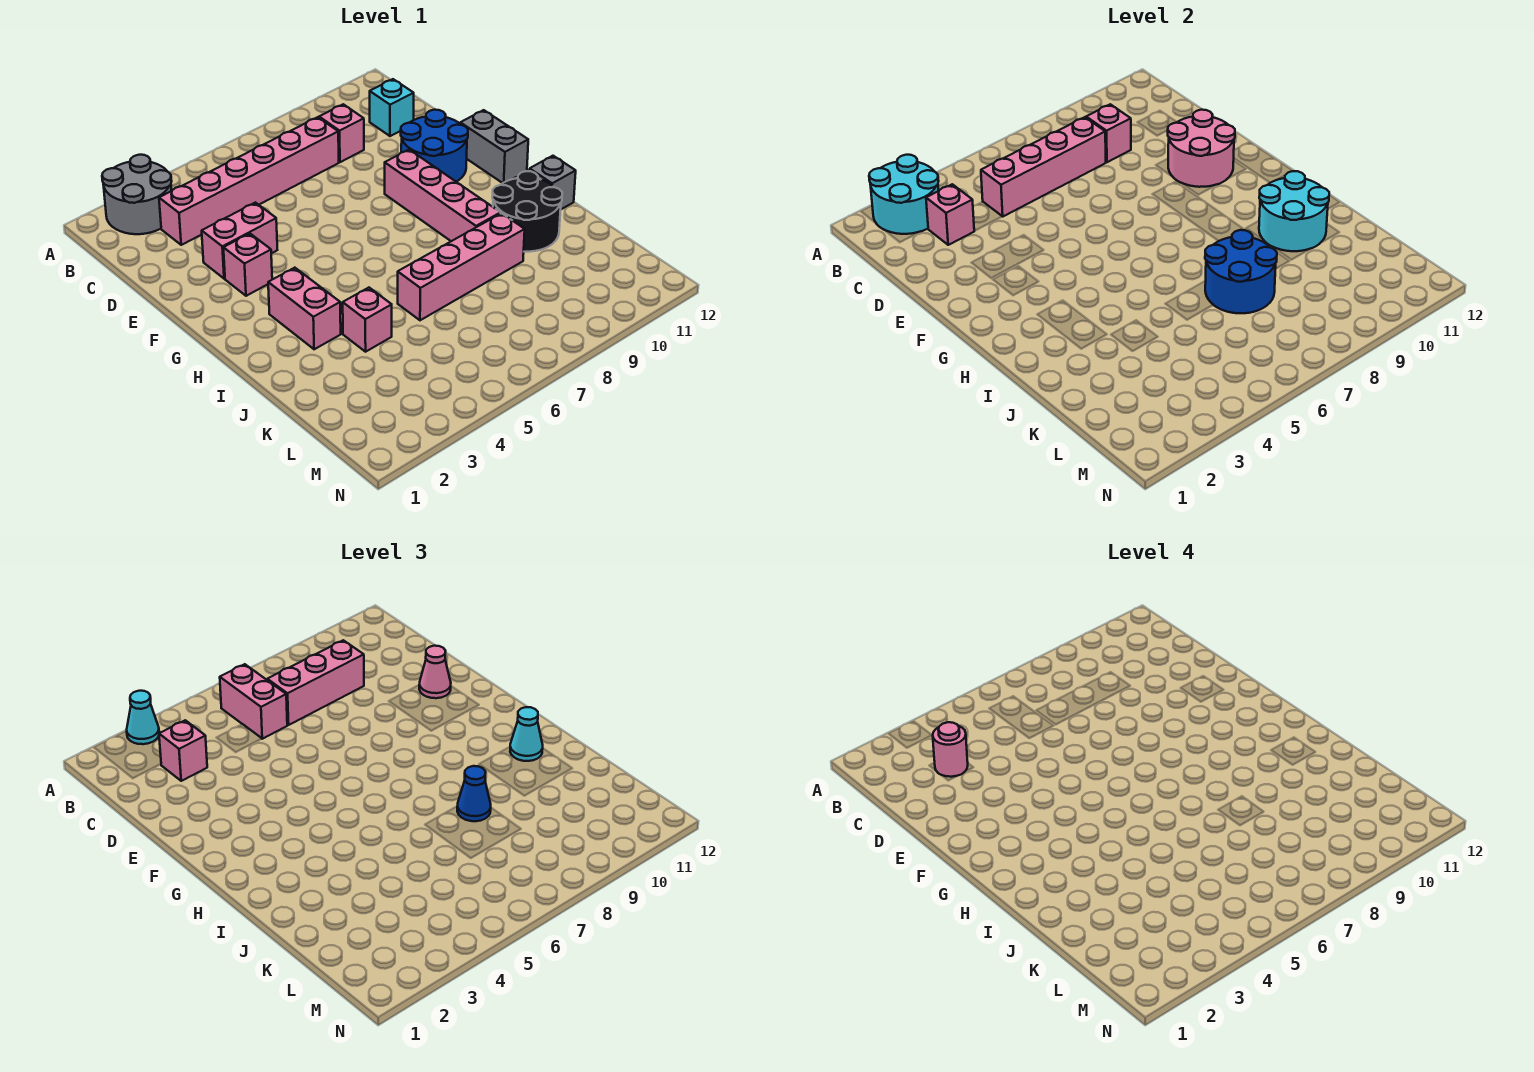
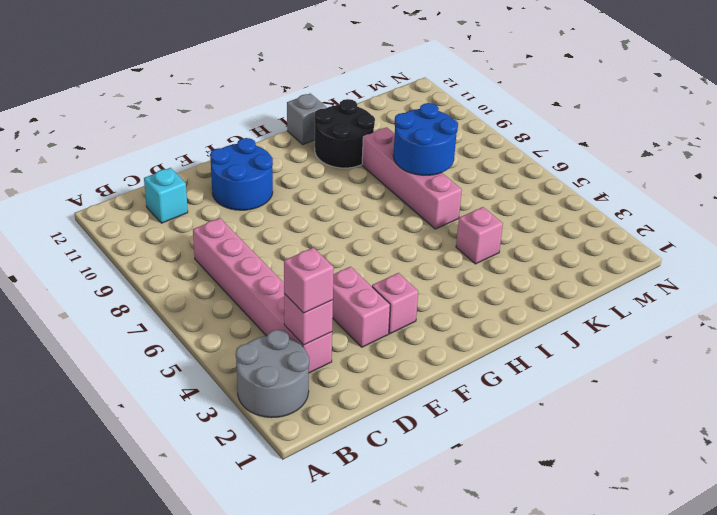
none -> pink 1x1 brick [319,104,364,162]
none -> pink 1x4 brick [385,150,501,241]
none -> grey 1x2 brick [460,110,528,183]

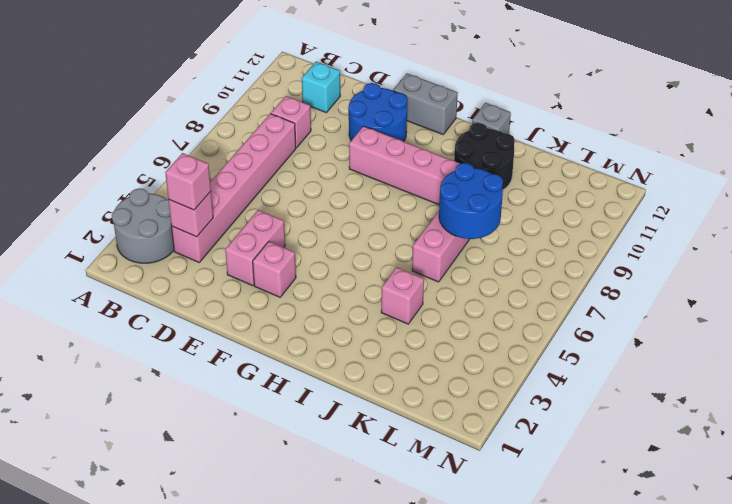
none -> pink 1x2 brick [268,268,341,349]
none -> cyan 2x2 round brick [869,155,939,234]
none -> pink 1x4 brick [981,117,1106,217]

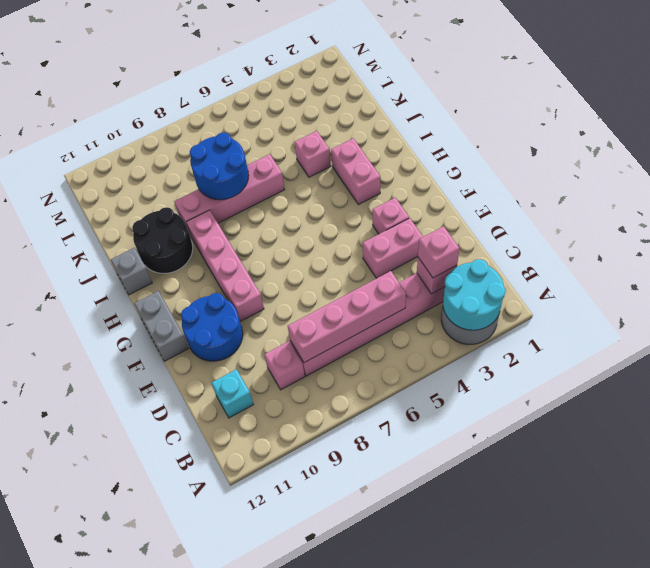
none -> pink 1x1 brick [1086,104,1131,162]
none -> pink 2x2 round brick [1167,110,1235,187]
none -> cyan 2x2 round brick [1259,171,1329,251]

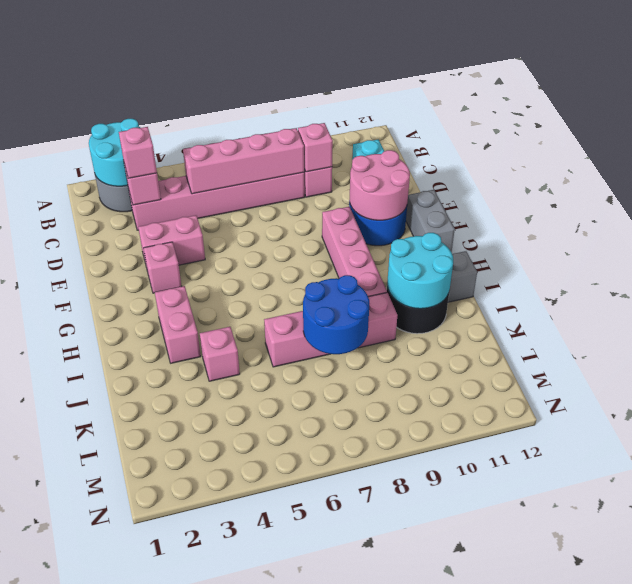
none -> cyan 1x1 cone [127,691,159,744]
none -> pink 1x2 brick [220,664,287,739]
none -> pink 1x3 brick [267,640,364,725]

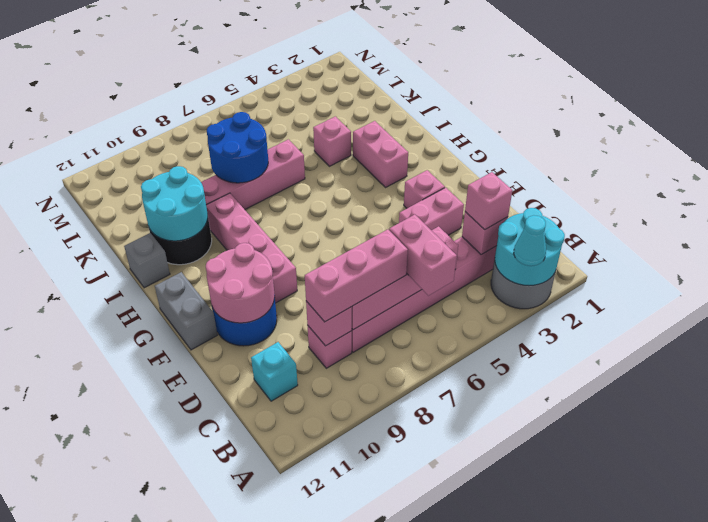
none -> pink 1x1 cone [419,646,451,698]
none -> cyan 1x1 cone [510,707,543,761]
none -> blue 1x1 cone [457,766,491,821]

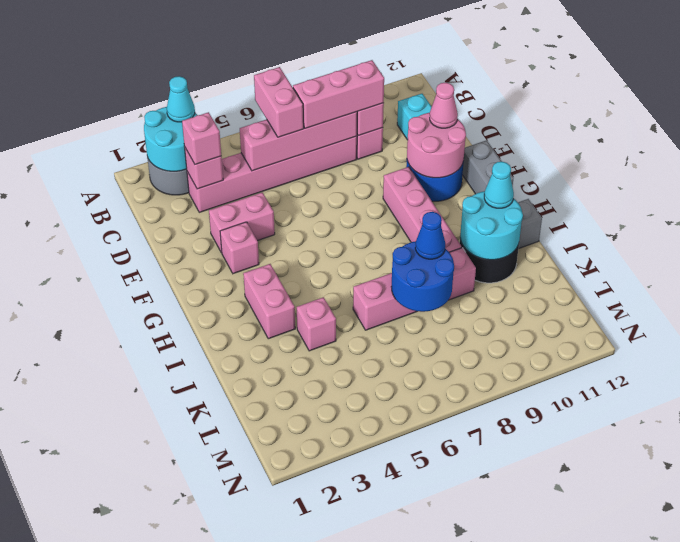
none -> pink 1x1 round brick [933,722,968,777]

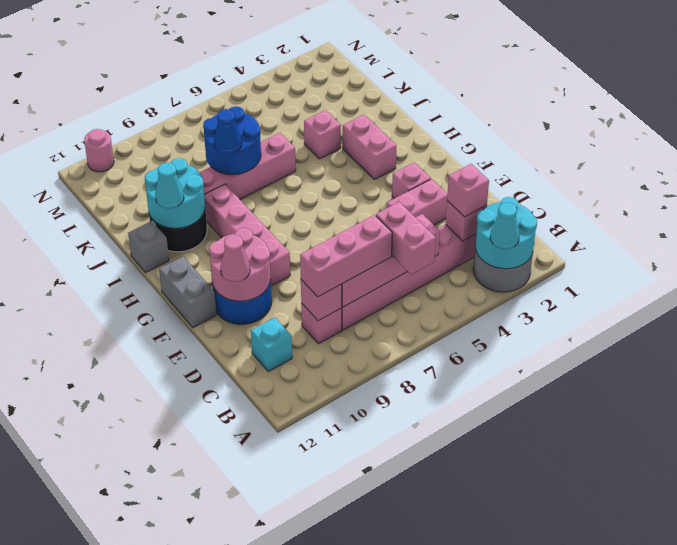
pink 1x1 round brick [84,129,114,172] -> pink 1x1 round brick moved to [933,722,968,777]

